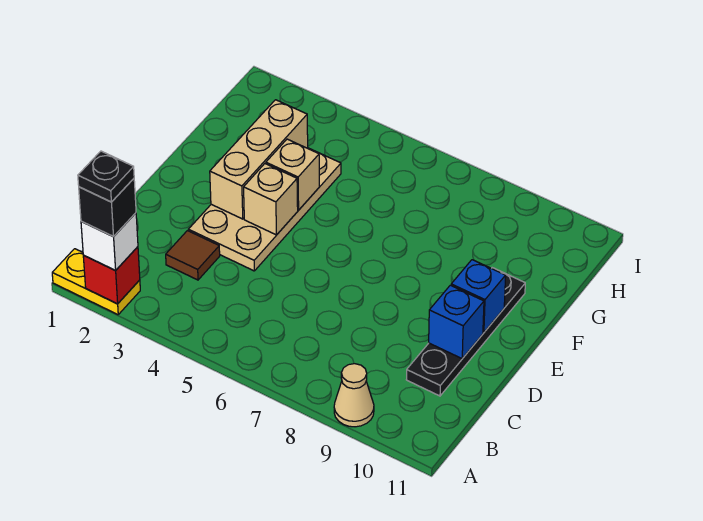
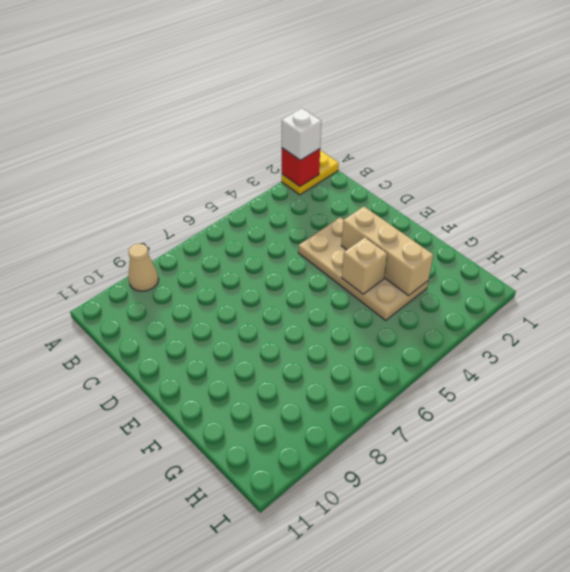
none -> brown 1x1 tile [166,231,220,280]
none -> black 1x4 plate [406,268,525,396]
none -> blue 1x1 brick [429,285,484,358]

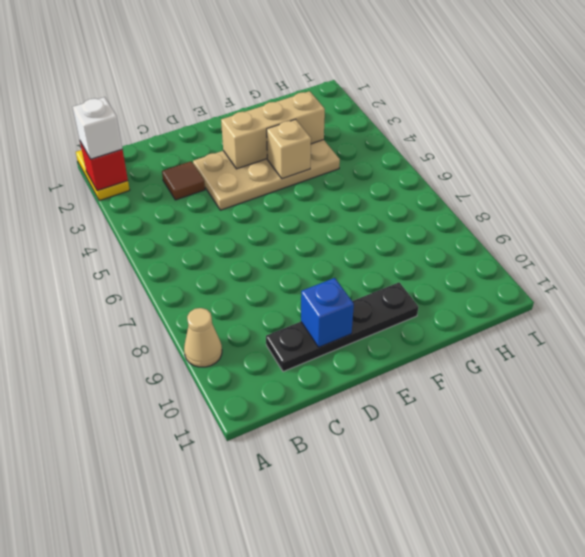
none -> tan 1x1 brick [244,164,298,235]
none -> blue 1x1 brick [451,260,506,333]
none -> black 1x1 brick [79,179,136,237]

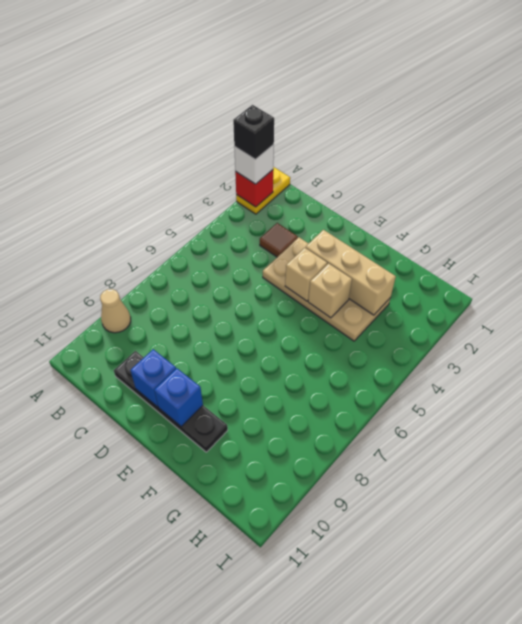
none -> black 1x1 plate [78,151,134,202]

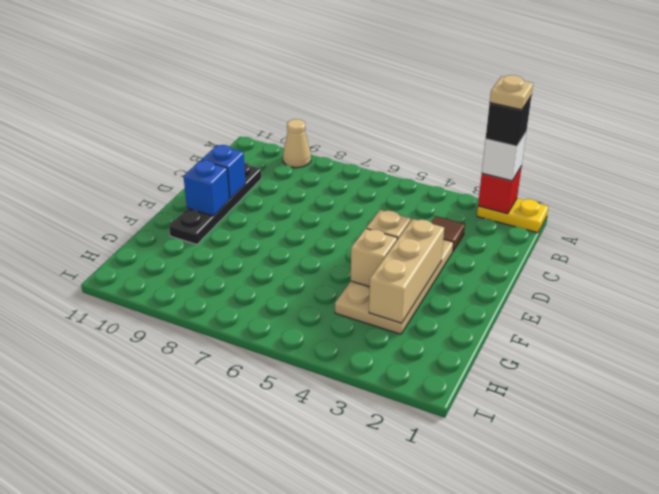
tan 1x1 plate [490,75,533,110] -> black 1x1 plate [78,151,134,202]

